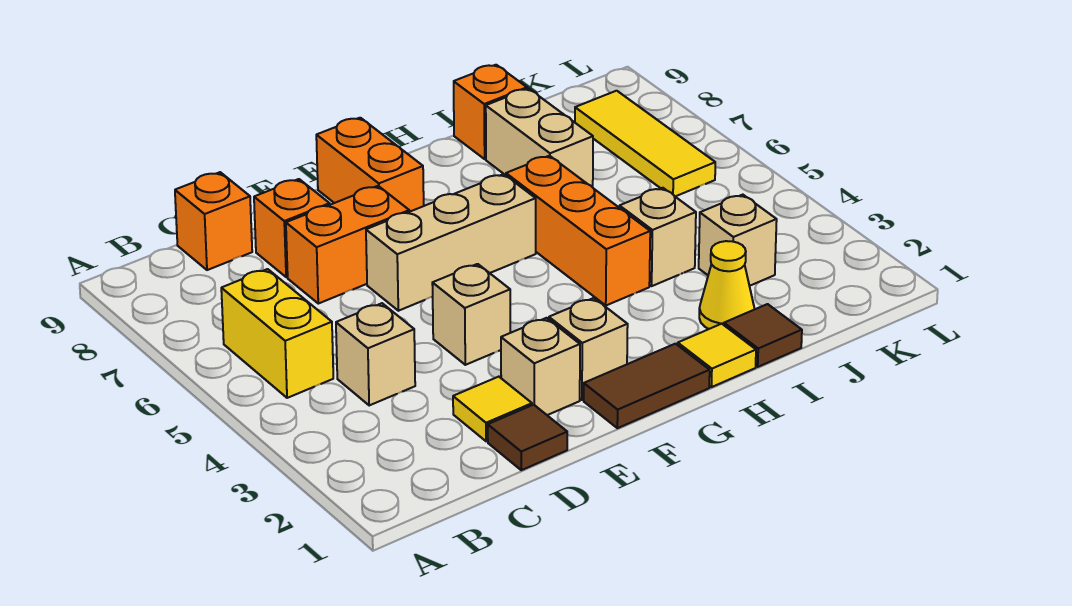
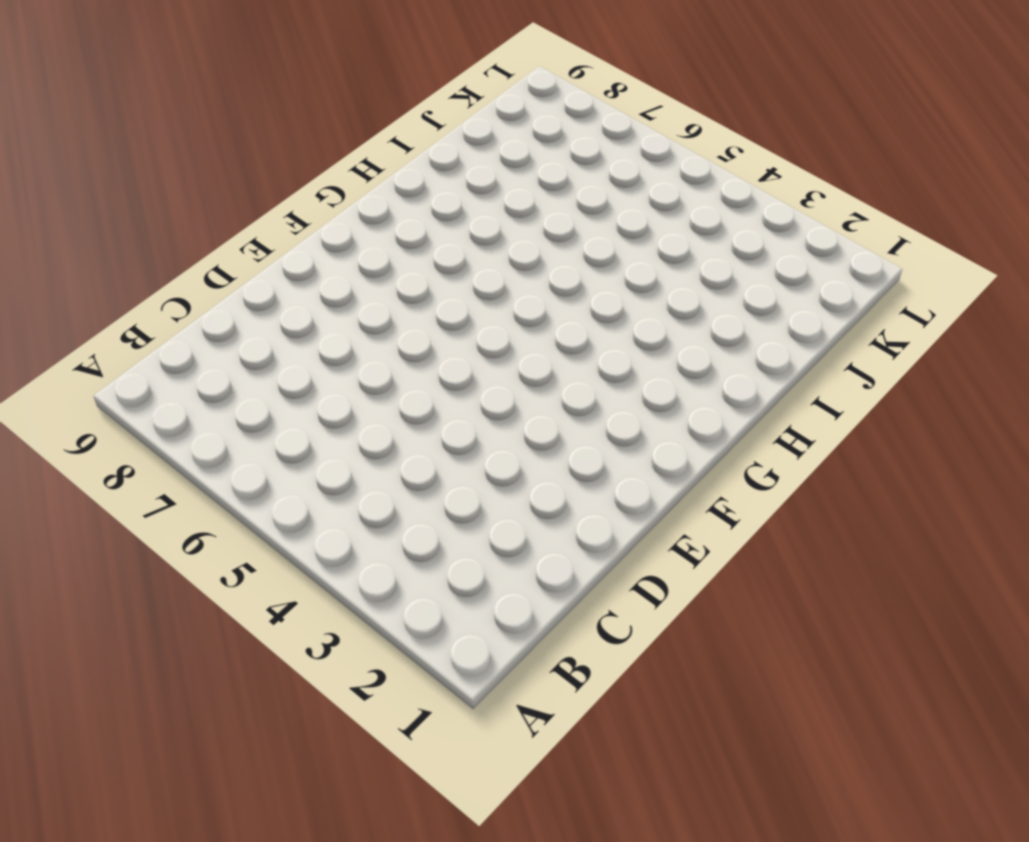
none -> yellow 1x2 brick [221,269,333,398]
none -> tan 1x1 brick [336,303,415,405]
none -> orange 1x1 brick [175,172,252,270]

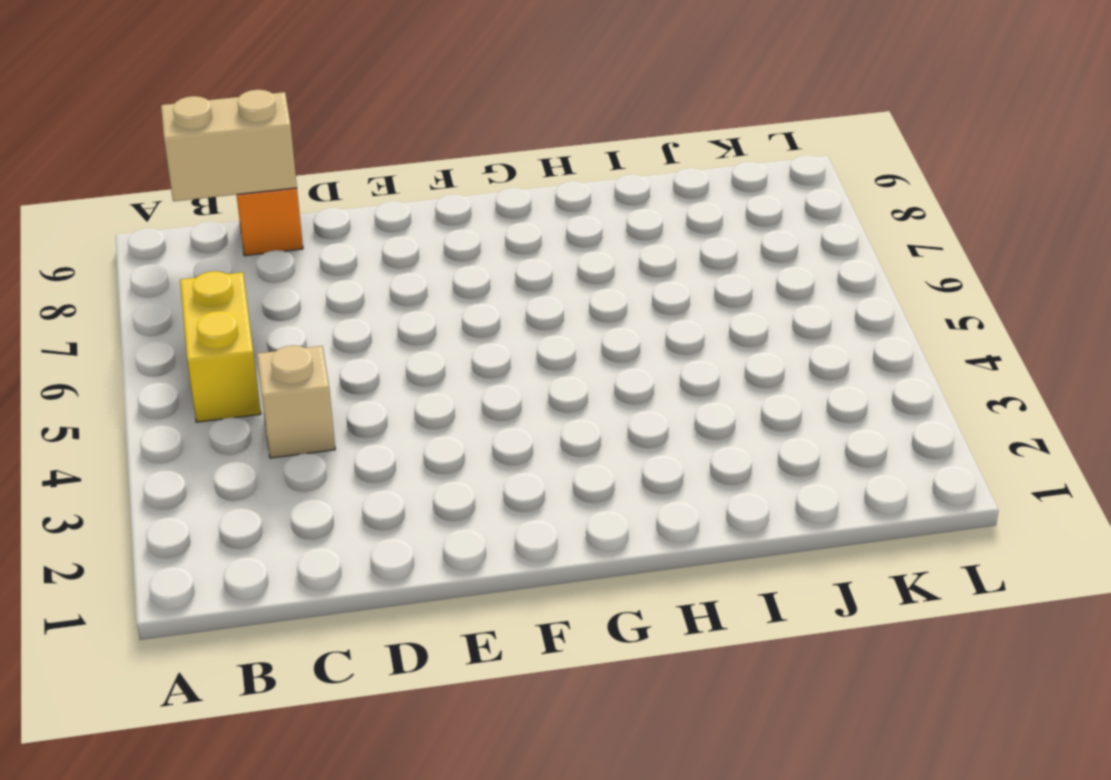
tan 1x2 brick [161,90,297,201] -> tan 1x2 brick turned to [486,89,593,187]
none -> brown 1x1 tile [488,405,567,470]
none -> yellow 1x1 tile [453,377,532,441]
none -> orange 1x2 brick [286,186,409,304]

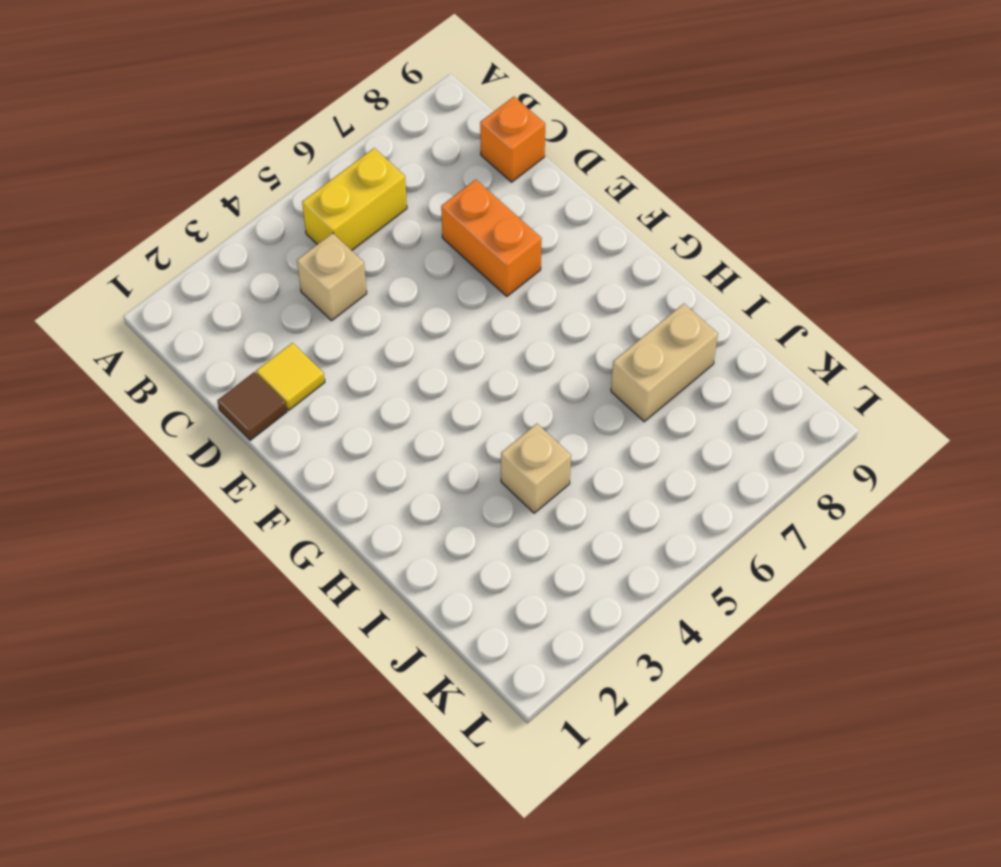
none -> orange 1x1 brick [254,179,330,277]
none -> tan 1x1 brick [501,318,580,415]
none -> tan 1x1 brick [432,264,510,365]

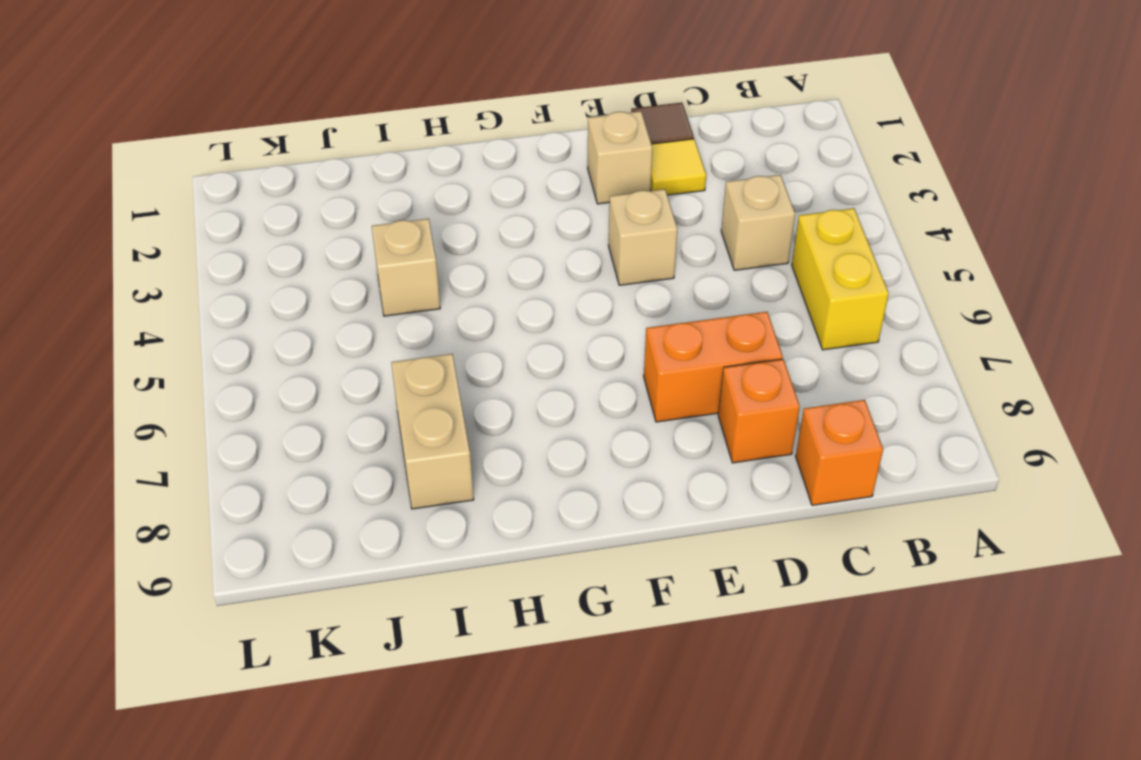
none -> tan 1x3 brick [366,174,536,311]
none -> brown 1x2 tile [584,344,710,428]
none -> tan 1x1 brick [549,298,628,400]

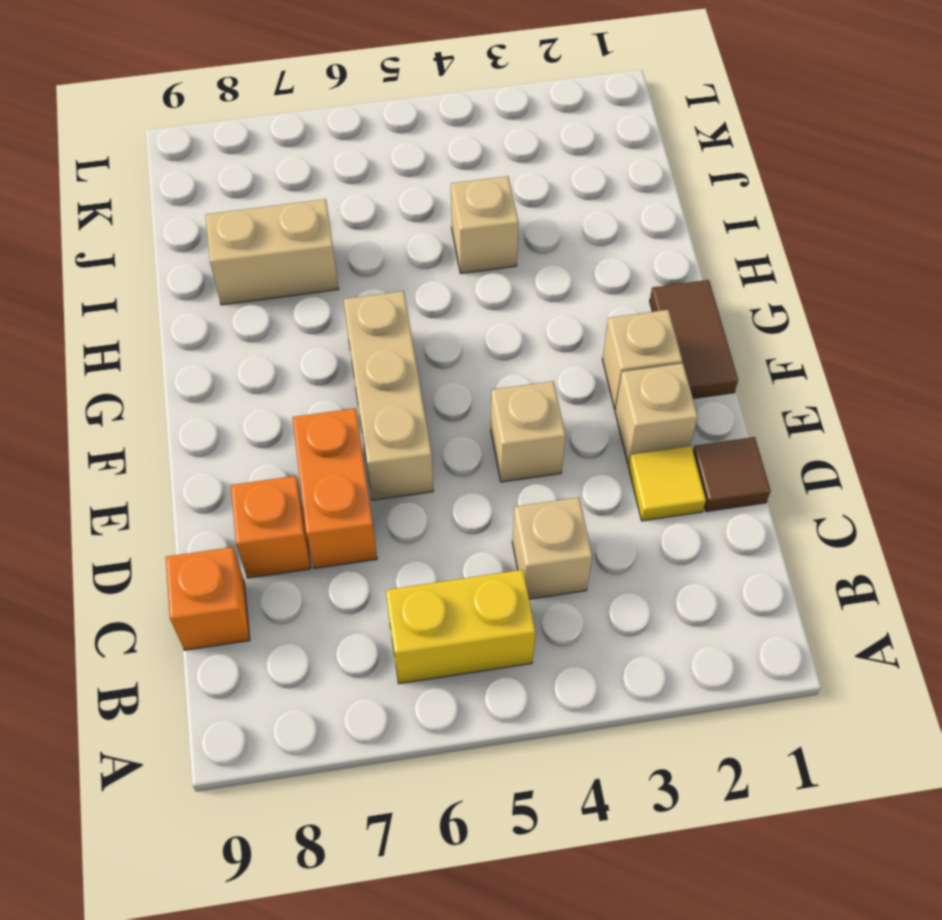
none -> orange 1x2 brick [316,118,424,212]
none -> yellow 1x1 tile [678,324,756,387]
none -> orange 1x3 brick [506,156,650,305]

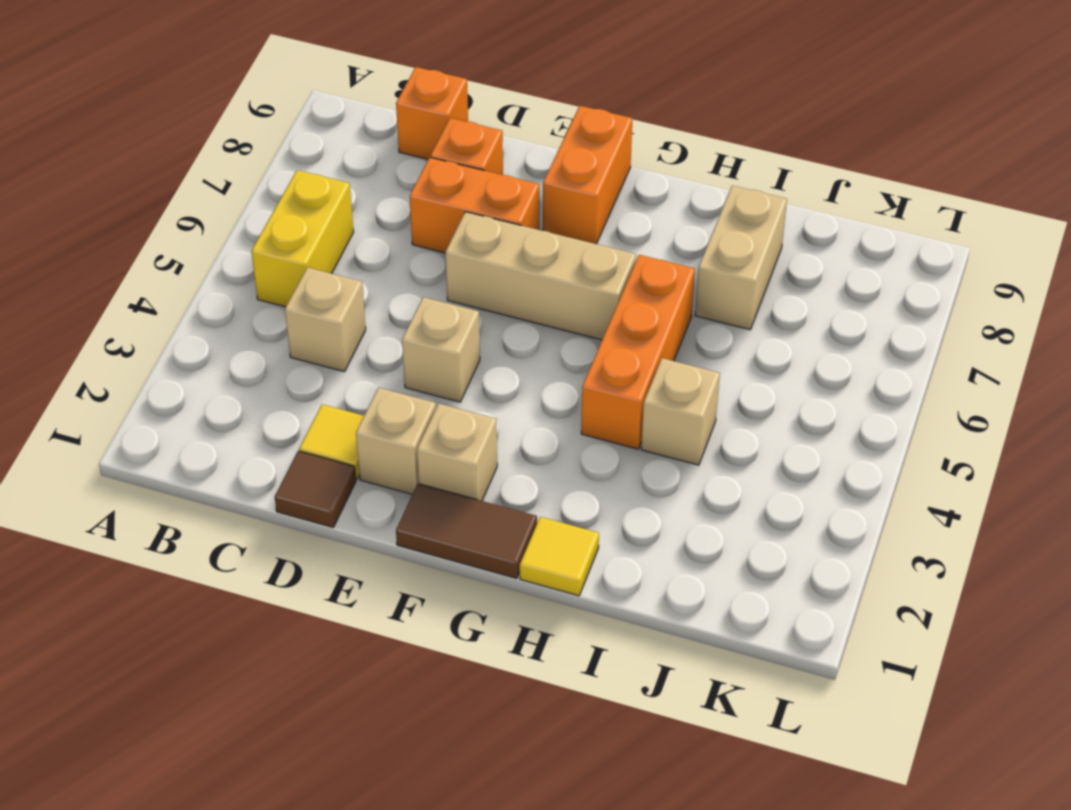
none -> brown 1x1 tile [724,304,802,367]
none -> yellow 1x1 cone [699,241,754,329]
none -> orange 1x1 brick [454,65,527,159]

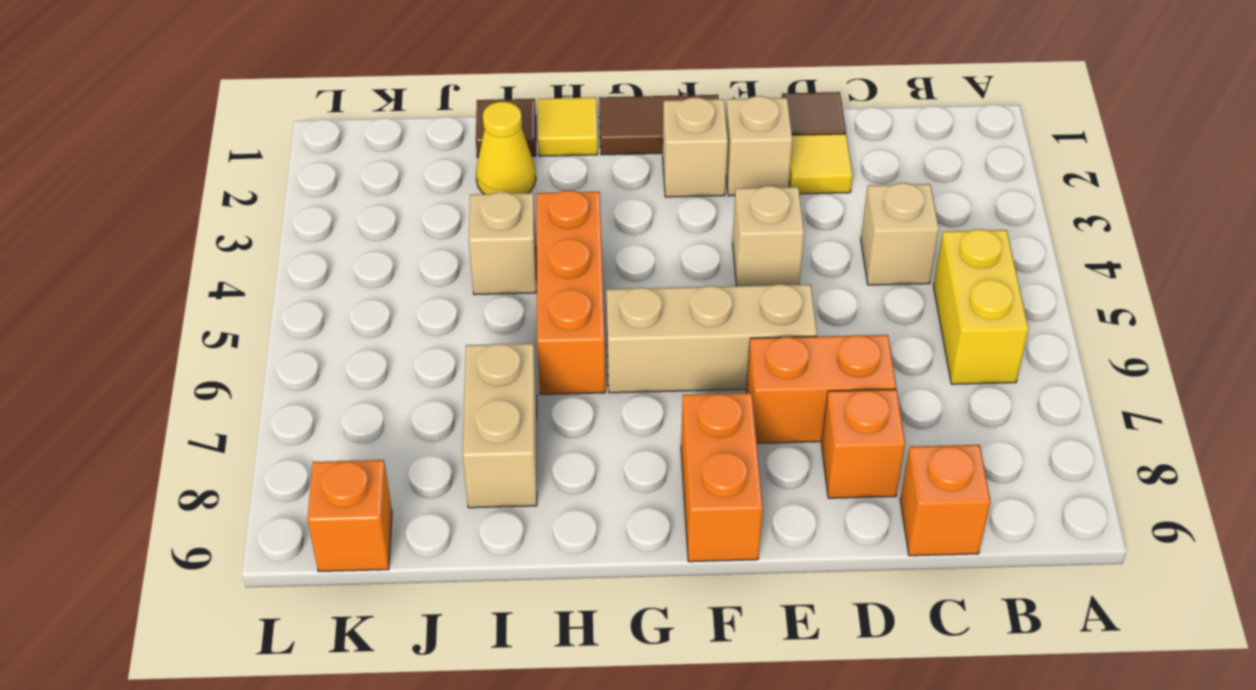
orange 1x1 brick [307,460,392,572] -> orange 1x1 brick moved to [454,65,527,159]
none -> tan 1x1 brick [699,195,777,286]
none -> yellow 1x3 tile [575,91,715,196]

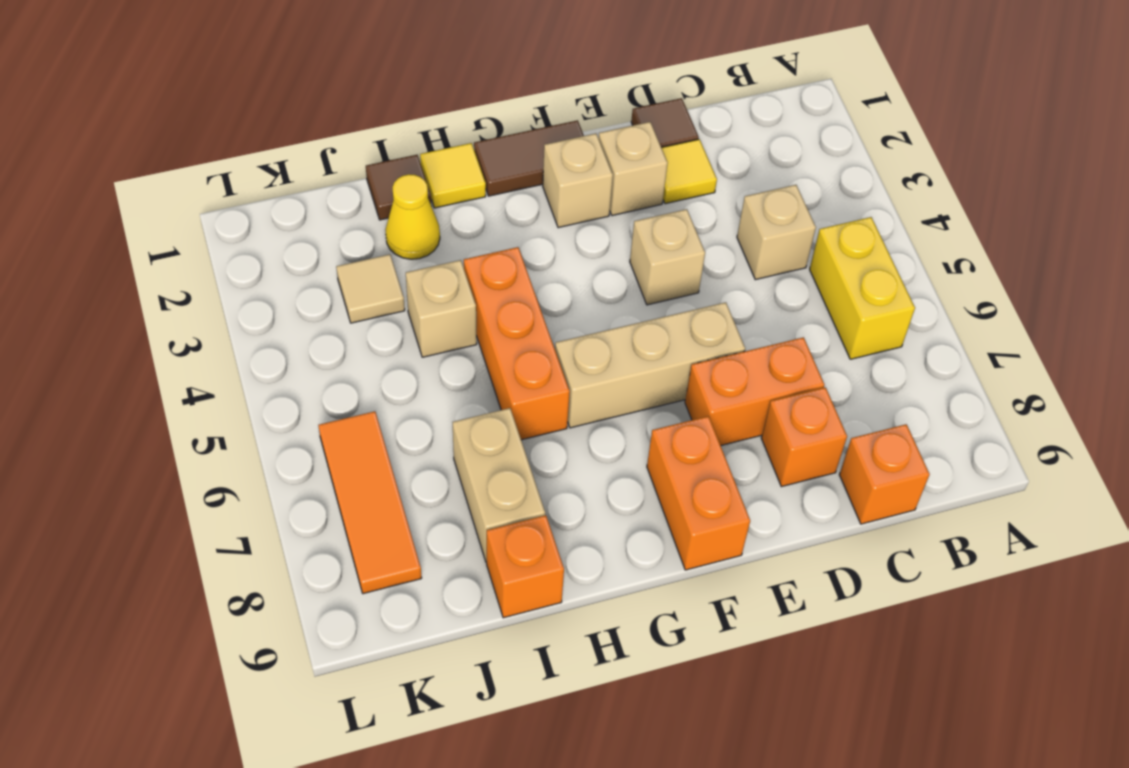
tan 1x1 tile [336,254,405,323] -> tan 1x1 brick [699,195,777,286]
orange 1x3 tile [318,411,422,594] -> yellow 1x3 tile [575,91,715,196]

